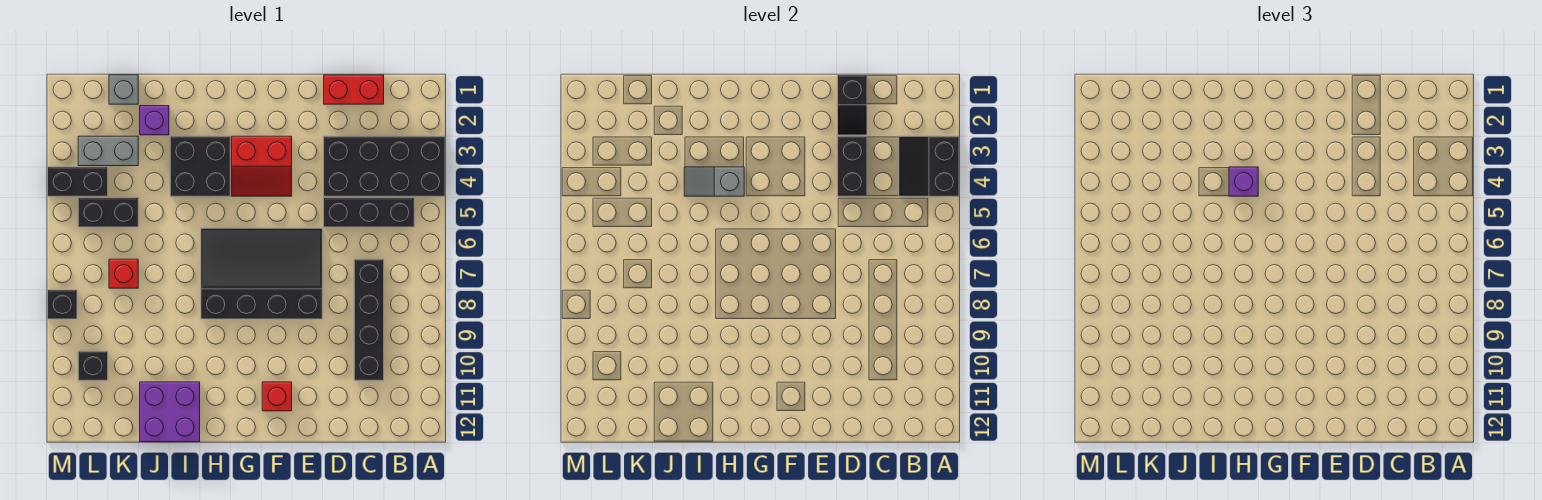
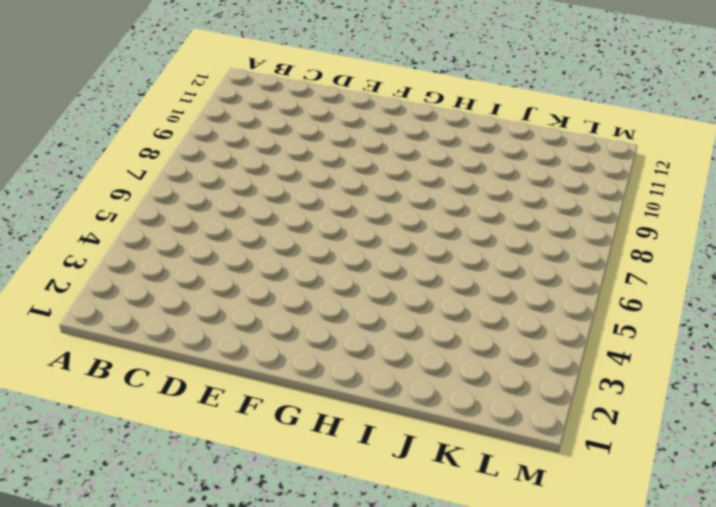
none -> black 2x4 brick [324,136,445,196]
none -> black 1x3 brick [324,198,414,227]
none -> red 1x2 brick [324,75,384,104]

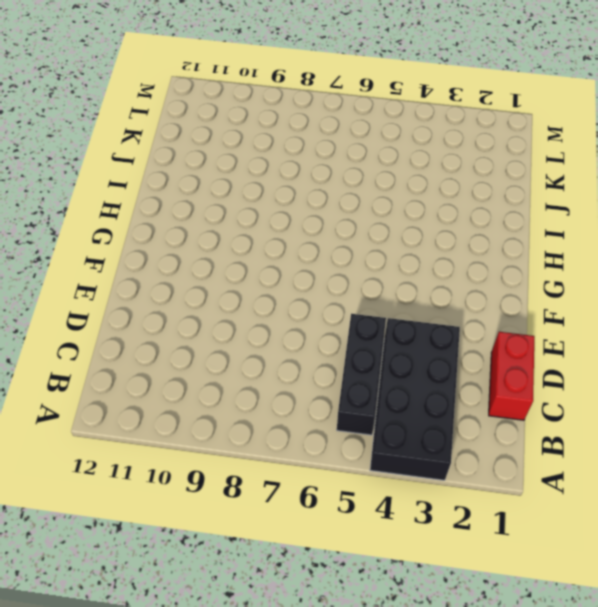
none -> black 1x4 brick [354,259,384,380]
none -> black 3x4 slope [201,228,322,319]
none -> red 2x2 slope [232,136,292,196]

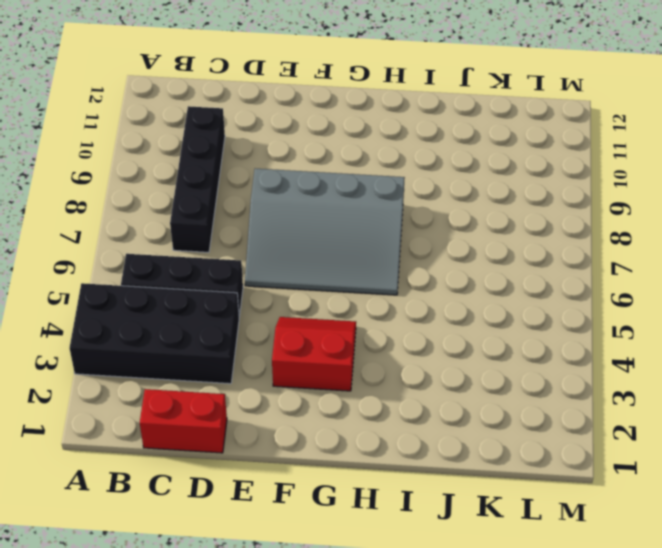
grey 3x4 slope [245,169,405,295] -> black 3x4 slope [201,228,322,319]
none -> red 1x1 brick [262,382,292,411]
none -> black 2x2 brick [170,136,230,196]
none -> purple 2x2 brick [140,382,200,442]

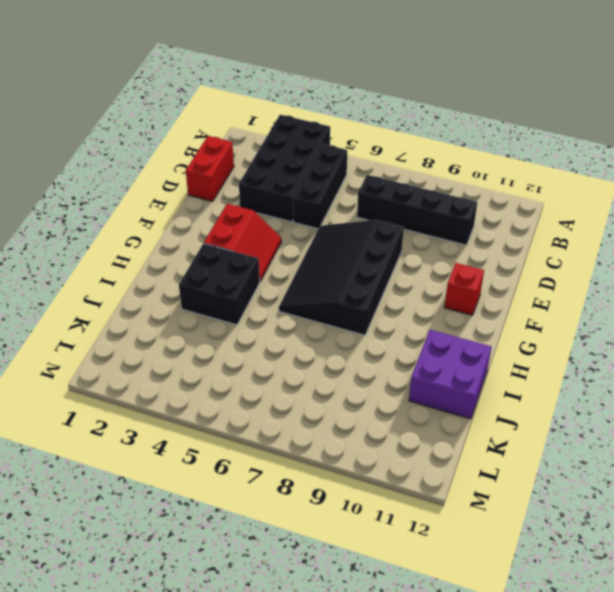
none -> purple 1x1 brick [140,106,169,135]
none -> grey 1x1 brick [109,75,138,104]
none -> grey 1x2 brick [78,136,138,166]

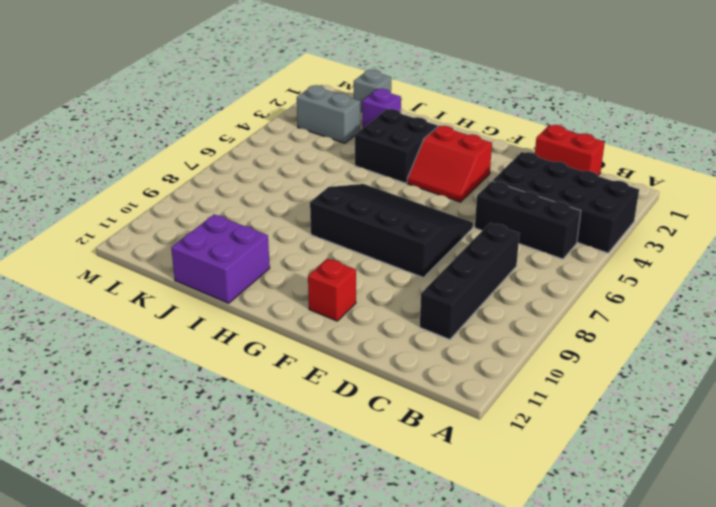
none -> black 1x2 brick [78,198,138,227]
none -> red 1x1 brick [109,259,138,288]
none -> black 1x2 brick [48,167,108,196]

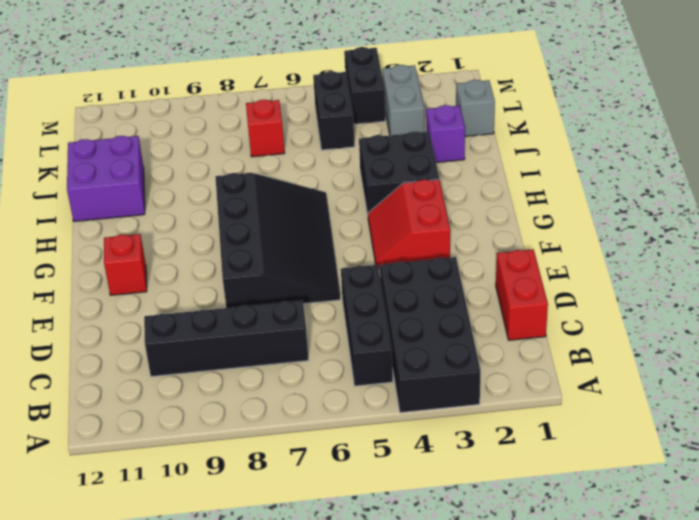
none -> black 1x1 brick [78,351,108,380]
none -> black 1x1 brick [48,290,77,319]
none -> black 2x2 slope [899,136,959,196]

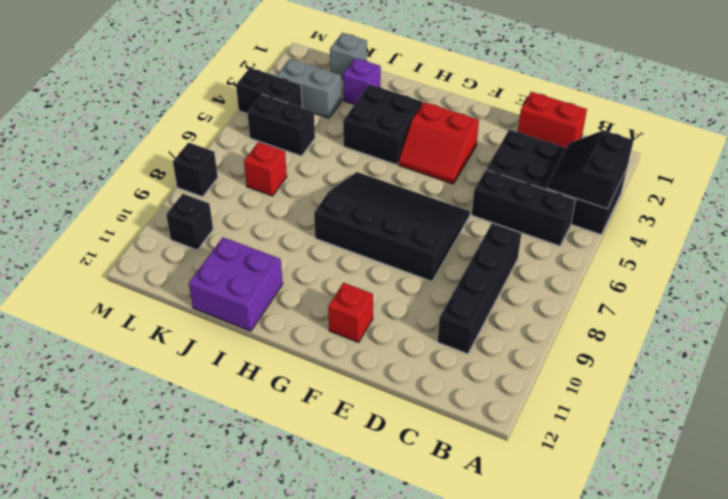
none -> black 1x2 slope [838,75,867,135]
none -> black 1x2 brick [838,136,867,196]
none -> grey 1x2 slope [684,167,744,196]

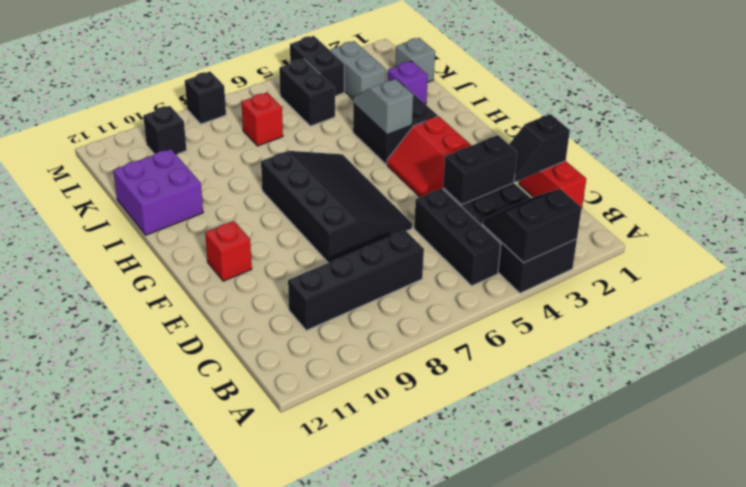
none -> purple 1x1 brick [1229,167,1258,196]

